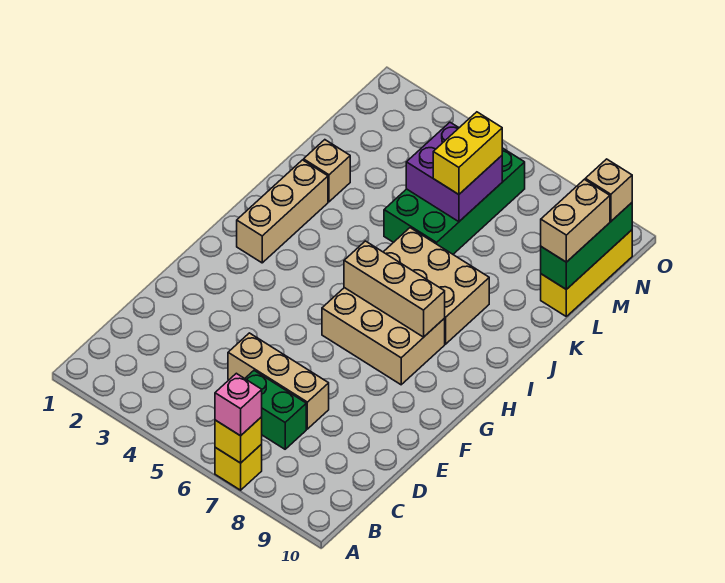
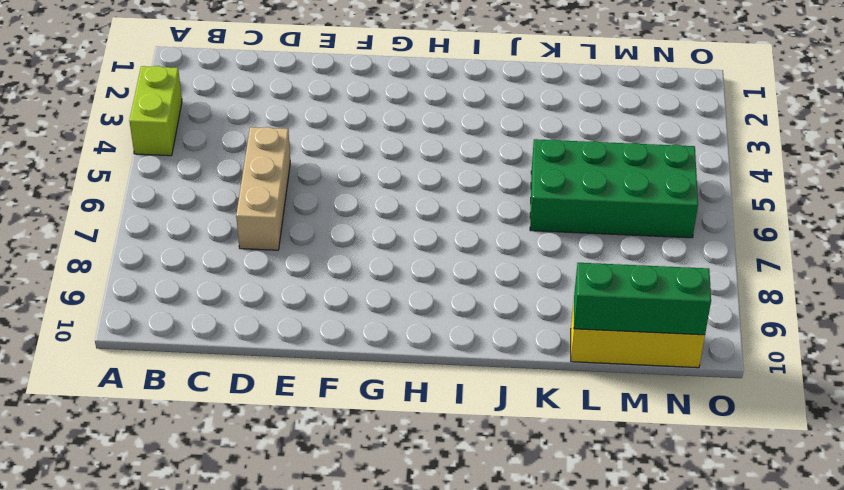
lime 1x2 brick [129,66,182,156] -> none
none -> yellow 1x1 brick [215,444,262,490]
none -> green 1x2 brick [245,371,306,449]
none -> tan 2x3 brick [322,288,445,385]

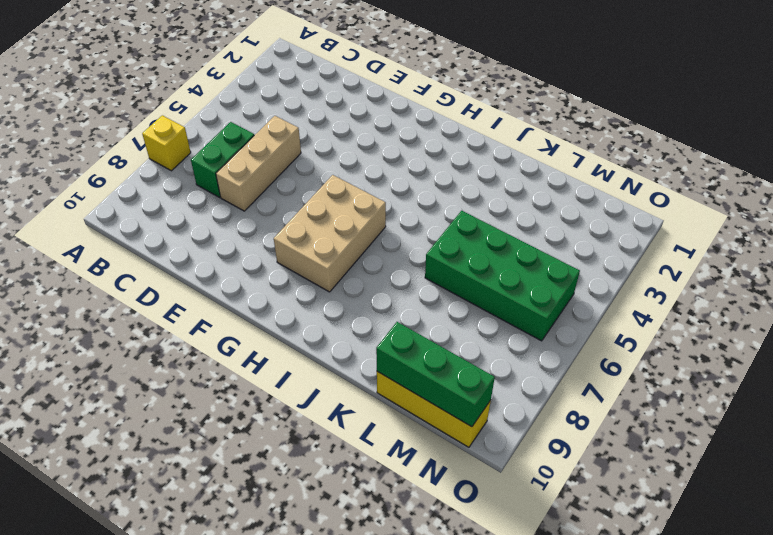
none -> tan 1x3 brick [237,160,328,263]
none -> tan 2x3 brick [384,228,489,344]
none -> tan 1x1 brick [304,140,350,202]

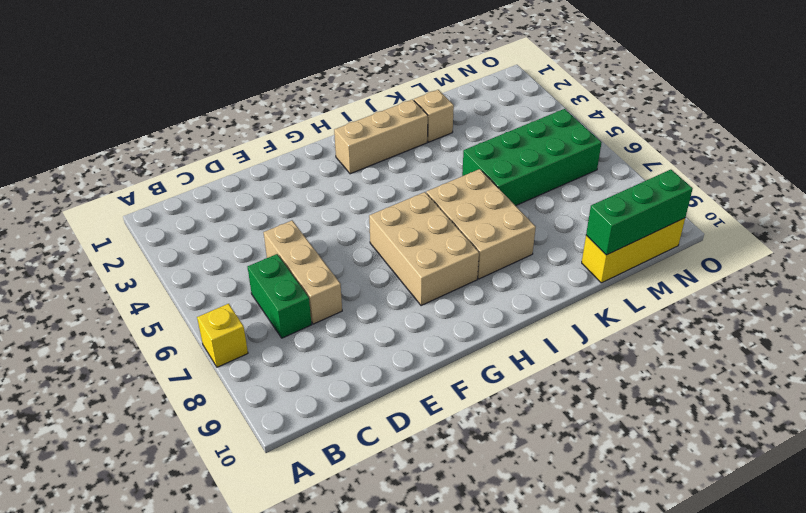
none -> yellow 1x1 brick [215,417,262,463]
none -> tan 1x3 brick [344,241,445,337]
none -> purple 2x2 brick [406,122,502,222]

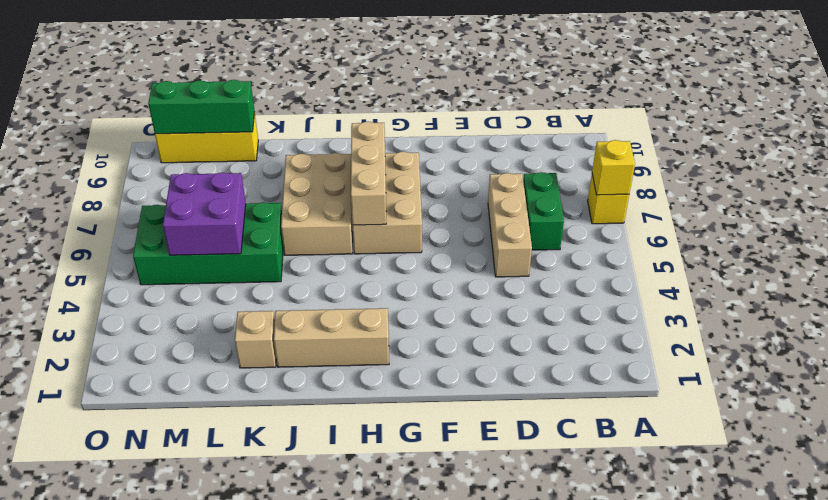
none -> pink 1x1 brick [215,373,262,436]
none -> yellow 1x2 brick [433,112,502,194]
none -> tan 1x2 brick [541,179,610,262]

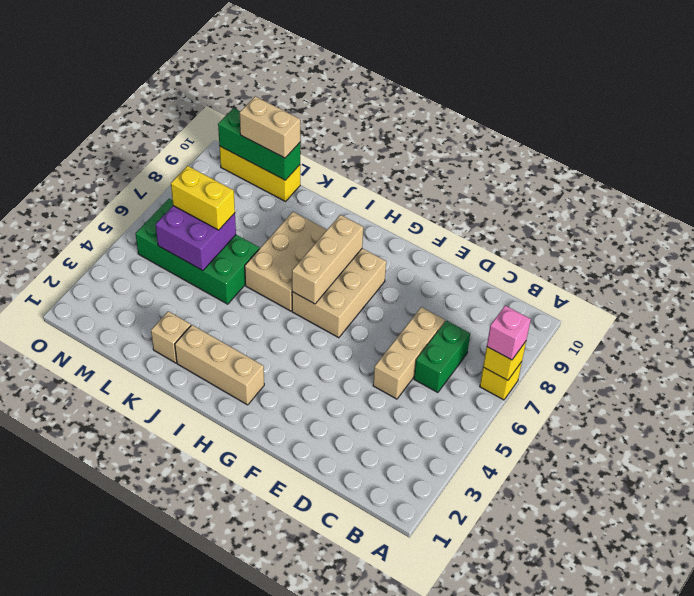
none -> tan 1x1 brick [585,159,632,221]

